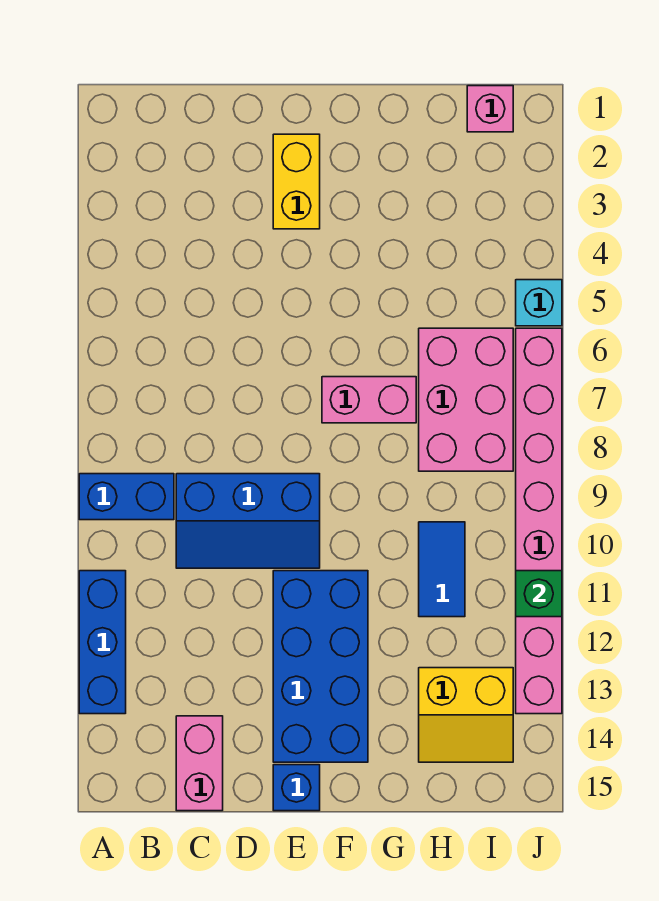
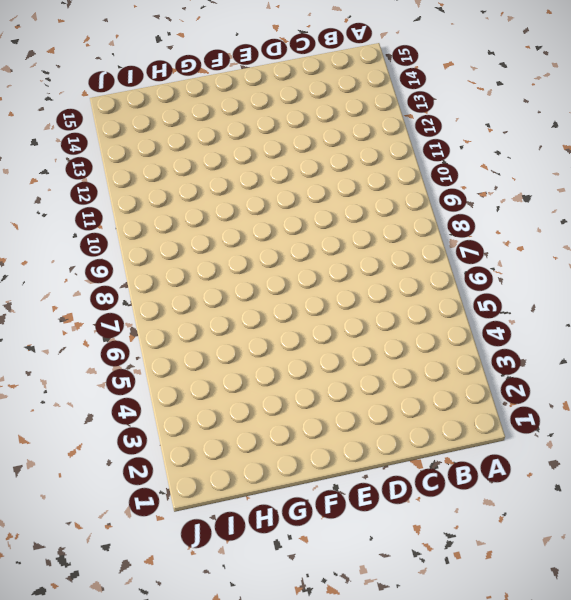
none -> blue 1x2 brick [79,474,174,520]
none -> blue 1x3 brick [79,571,126,714]
none -> blue 2x3 slope [176,474,320,568]

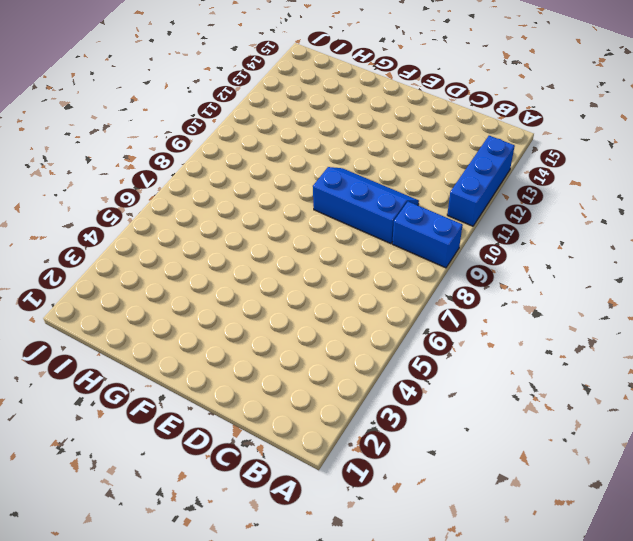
none -> pink 1x2 brick [176,716,223,811]
none -> yellow 1x2 brick [273,134,320,229]
none -> blue 2x4 brick [273,571,368,762]

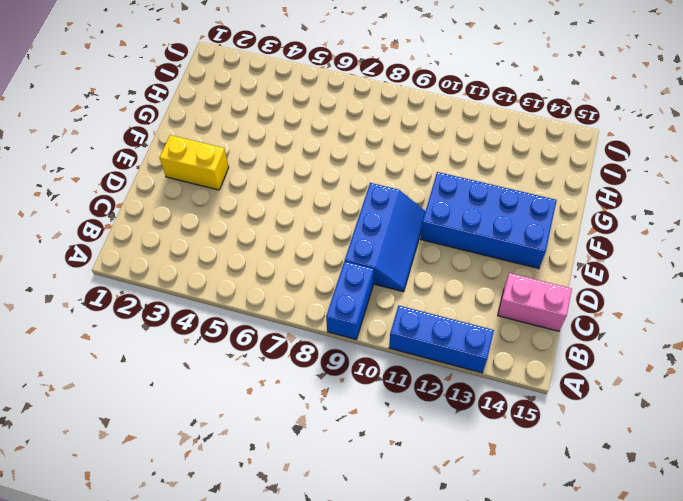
none -> blue 1x1 brick [273,765,320,811]
none -> pink 1x2 brick [322,377,416,423]
none -> pink 2x3 brick [419,328,513,471]

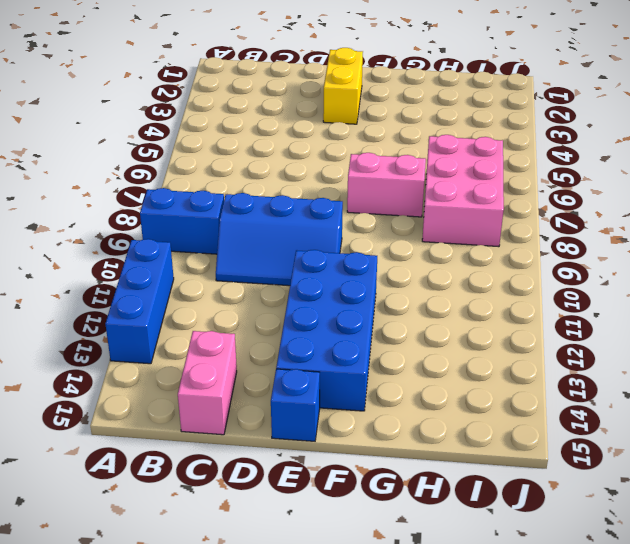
none -> blue 1x2 tile [419,522,465,617]
none -> yellow 2x2 slope [419,668,513,762]
none -> pink 1x1 brick [467,86,513,132]

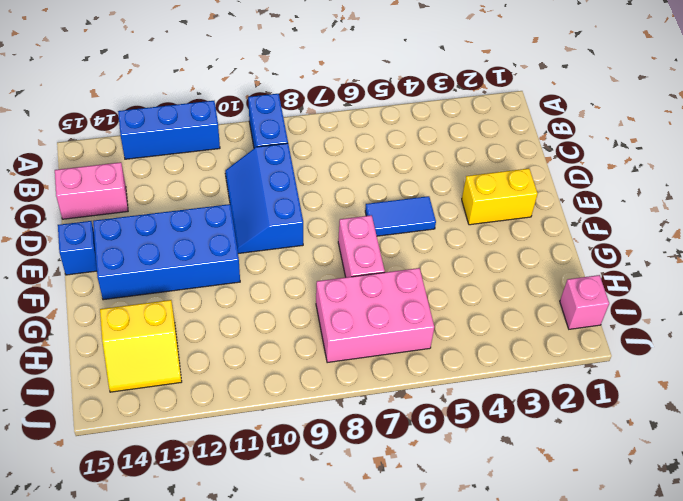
blue 1x2 tile [365,196,436,236] -> blue 1x2 tile moved to [419,522,465,617]
yellow 2x2 slope [100,300,182,392] -> yellow 2x2 slope turned to [419,668,513,762]
none -> cyan 1x1 brick [516,280,562,326]
none -> pink 1x8 brick [516,328,562,714]
none -> green 1x1 brick [516,571,562,617]

